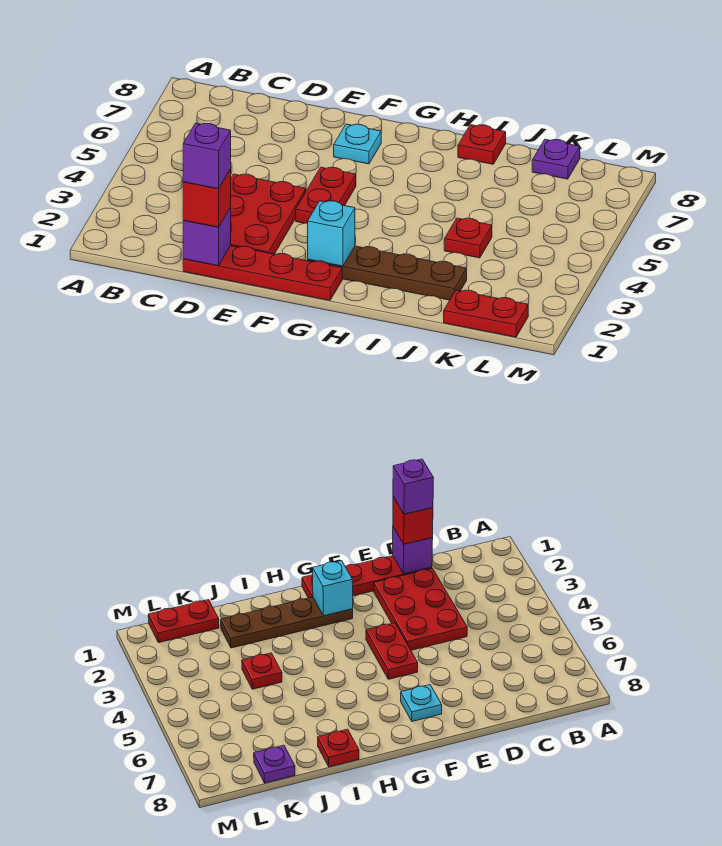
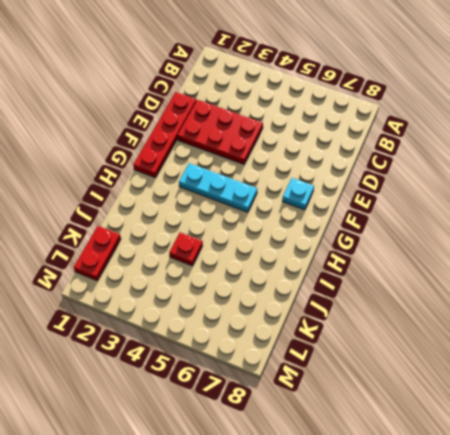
cyan 1x3 plate [179,163,257,212] -> none
none -> red 1x2 plate [296,167,356,223]
none -> brown 1x4 plate [308,246,467,300]
none -> red 1x1 plate [458,125,506,164]

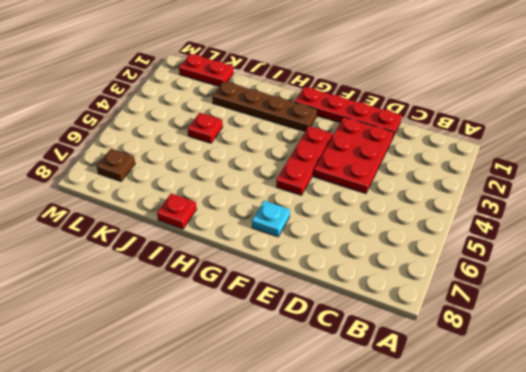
red 1x3 plate [276,126,333,195] -> red 1x2 plate [296,167,356,223]
brown 1x1 plate [97,149,135,181] -> none
none -> purple 1x1 plate [532,139,580,179]
none -> purple 1x1 brick [183,207,231,266]
none -> cyan 1x1 brick [308,201,355,266]

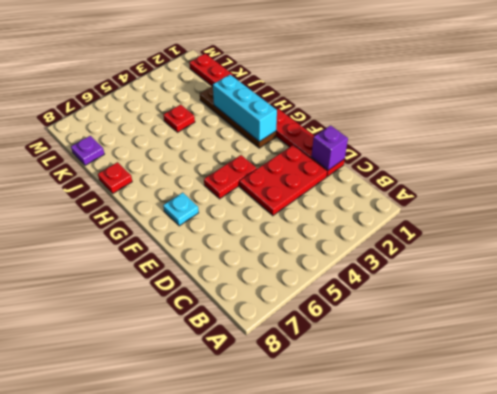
cyan 1x3 brick [213,75,277,142] -> cyan 1x1 brick [308,201,355,266]
none -> red 1x1 brick [183,169,231,227]
none -> purple 1x1 brick [183,123,231,189]

